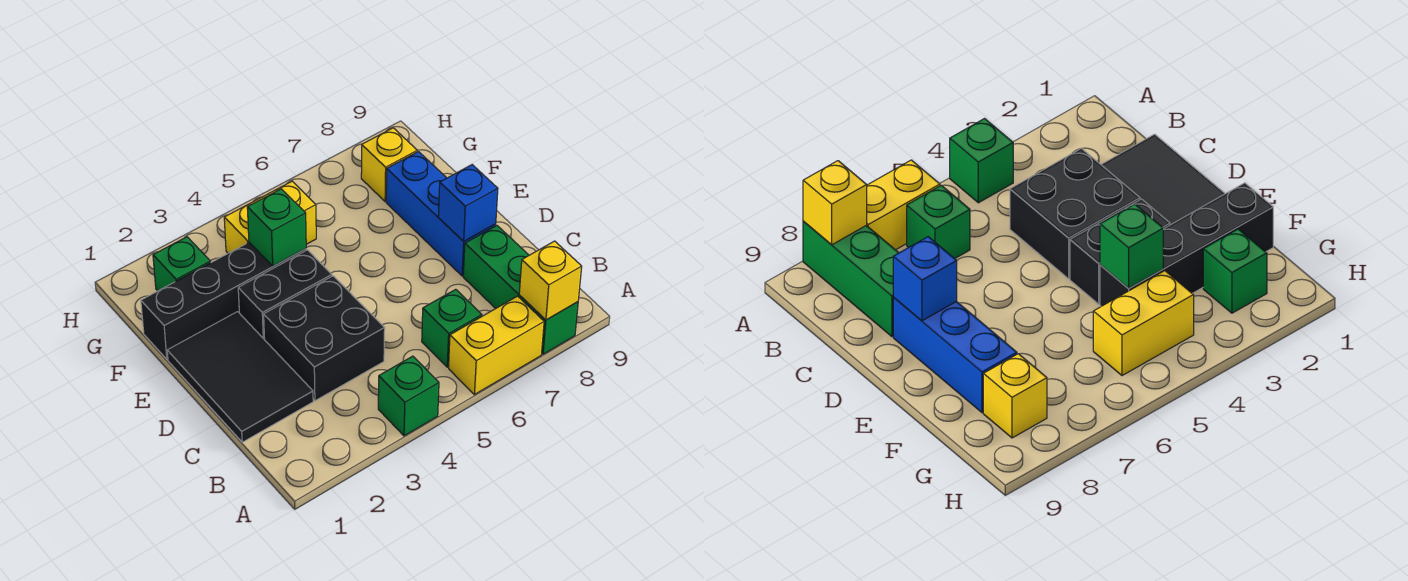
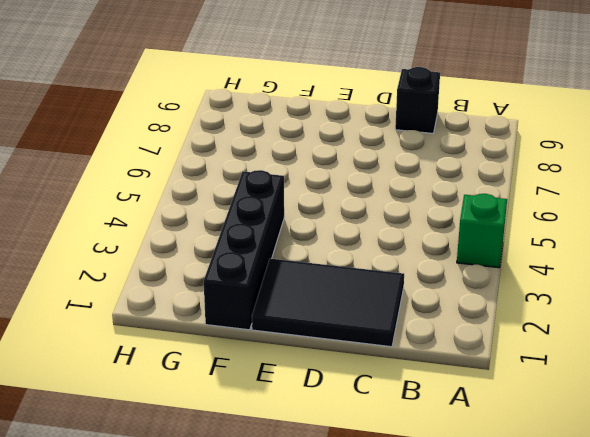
black 1x1 brick [395,67,440,133] -> none
none -> yellow 1x2 brick [449,296,544,395]
none -> green 1x3 brick [463,226,578,354]
none -> green 1x1 brick [422,289,482,367]

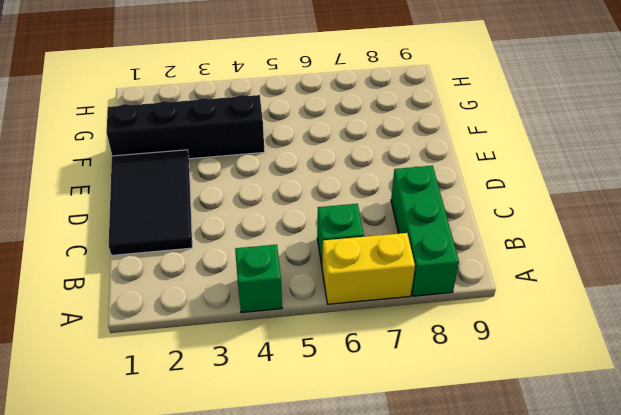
none -> black 2x2 brick [264,276,385,401]
none -> blue 1x3 brick [386,152,496,276]
none -> black 1x2 brick [238,250,332,340]

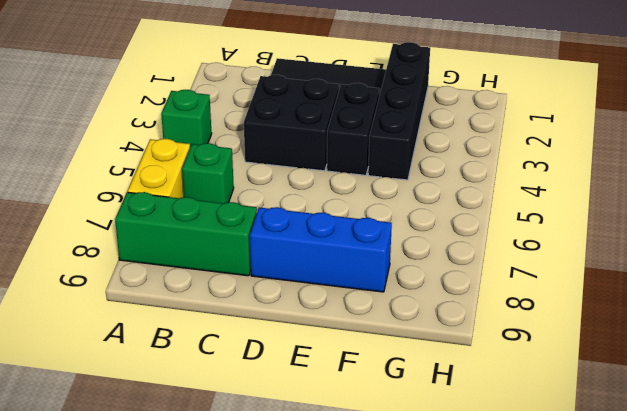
none -> green 1x1 brick [153,237,211,291]
none -> yellow 1x2 brick [224,181,316,253]
none -> yellow 1x1 brick [361,128,417,202]

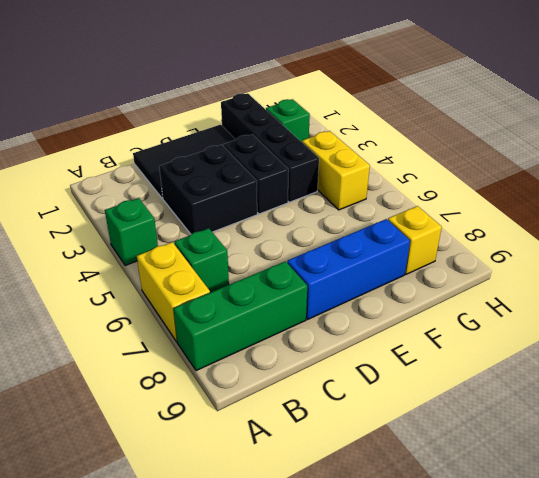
none -> yellow 1x1 brick [519,241,582,320]
none -> blue 1x1 brick [438,165,498,241]
none -> green 1x1 brick [247,189,306,266]

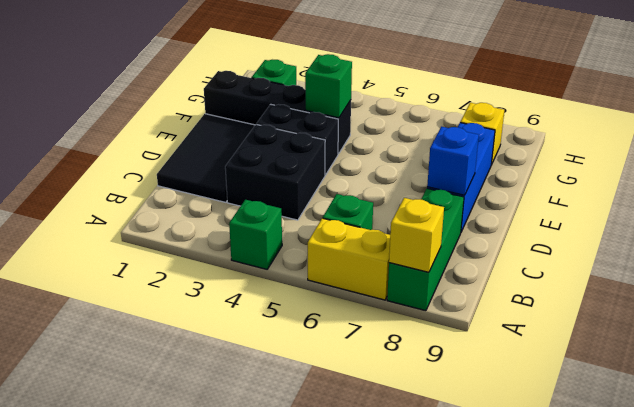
none -> yellow 1x2 brick [224,181,316,253]

